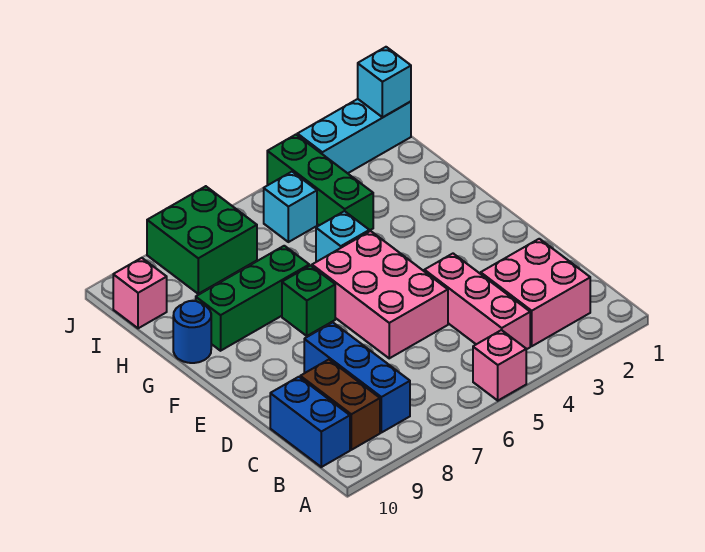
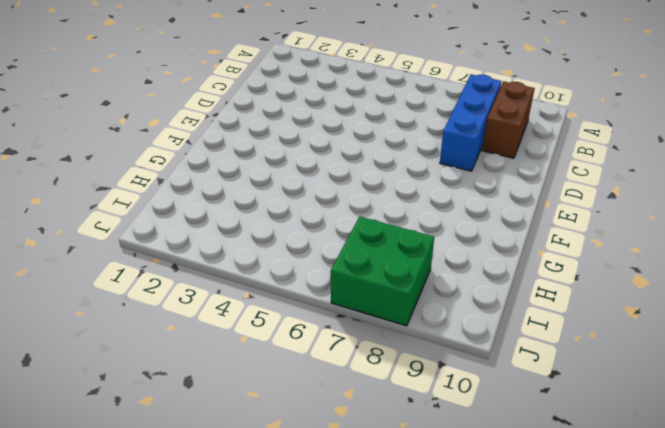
none -> pink 1x1 brick [473,330,526,401]
none -> pink 2x2 brick [481,239,590,346]
none -> pink 1x3 brick [424,254,530,350]

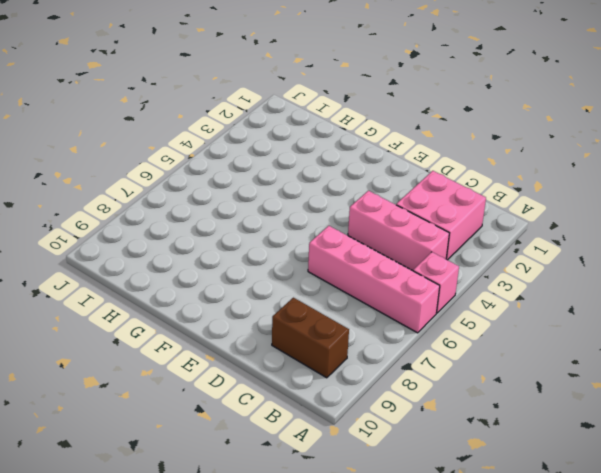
pink 1x4 brick [308,226,440,333] -> pink 2x3 brick [312,231,448,358]
none -> blue 1x3 brick [304,322,410,433]
none -> blue 1x2 brick [270,377,350,467]
none -> green 1x1 brick [282,266,335,336]

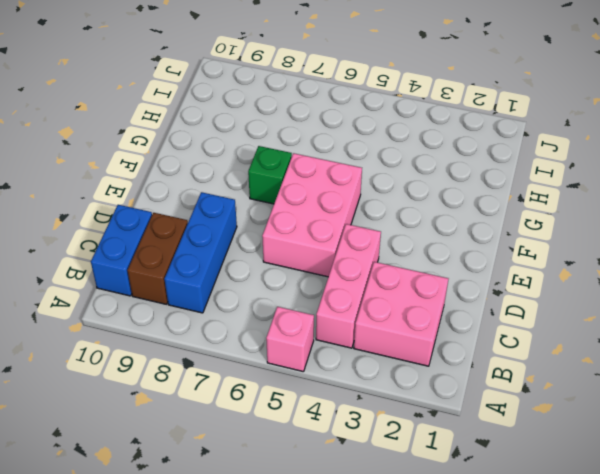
none -> cyan 1x1 brick [316,211,369,262]
none -> green 1x3 brick [196,246,309,351]
none -> blue 1x1 round brick [173,301,211,363]

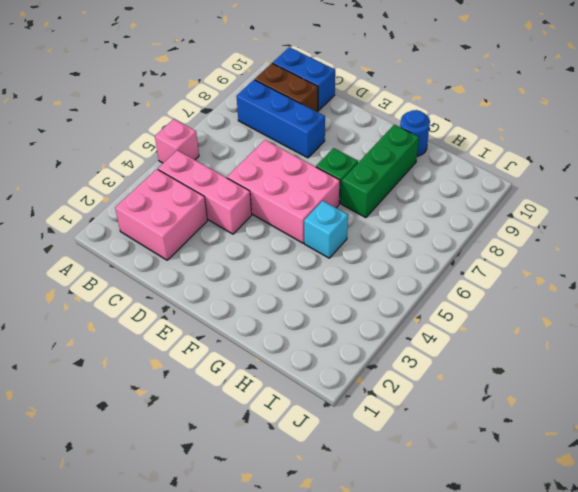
none -> green 1x3 brick [267,135,373,231]
none -> cyan 1x1 brick [264,172,317,242]
none -> green 2x2 brick [147,186,257,294]

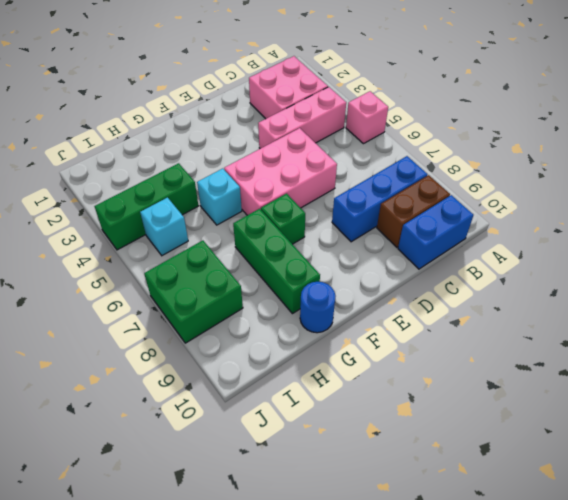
none -> pink 1x1 brick [113,258,167,328]
none -> cyan 1x3 brick [297,99,411,173]
none -> cyan 1x1 brick [358,47,411,117]

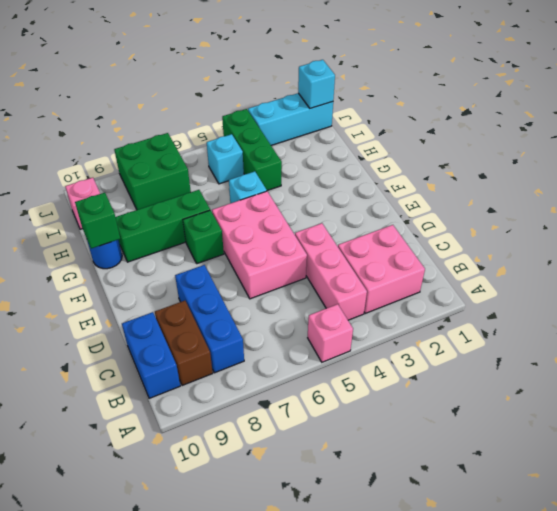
green 1x1 brick [75,192,120,249] -> none

